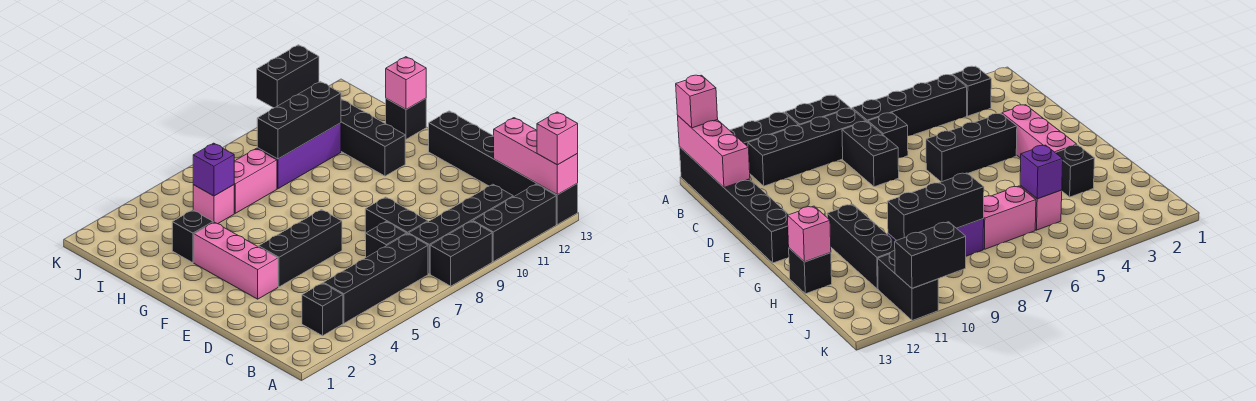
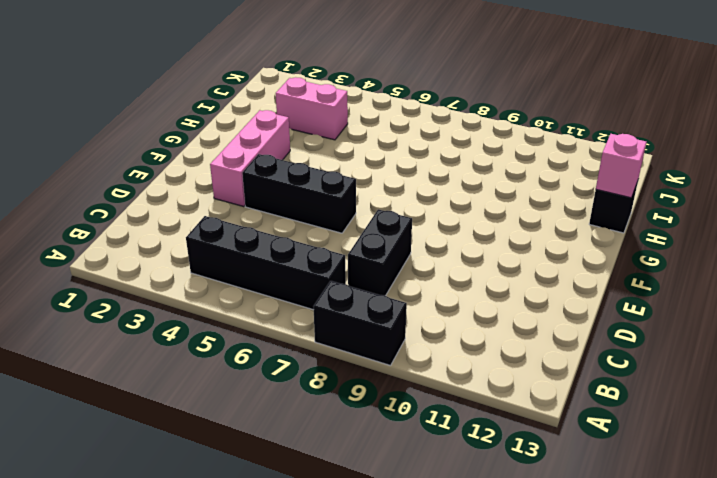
pink 1x2 brick [276,77,348,140] -> pink 1x2 brick moved to [234,148,277,213]
none -> black 1x3 brick [473,184,556,261]
none -> black 1x6 brick [429,111,578,224]
none -> black 1x1 brick [302,283,343,336]

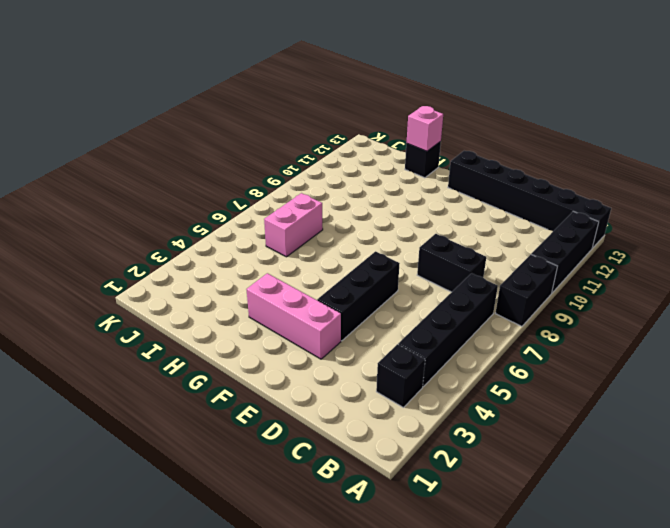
none -> black 1x4 brick [409,184,513,274]
none -> black 1x1 brick [366,222,407,257]
none -> black 1x3 brick [341,99,405,176]

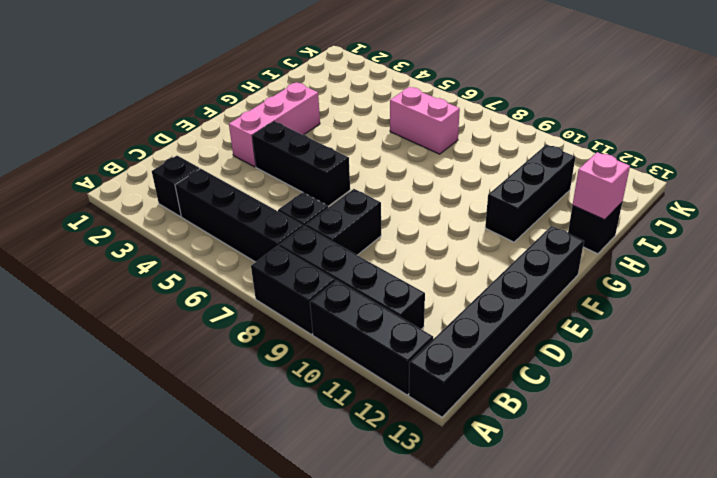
none -> black 1x1 brick [172,210,213,263]
none -> pink 1x1 brick [193,185,234,224]
none -> purple 1x3 brick [257,123,341,189]

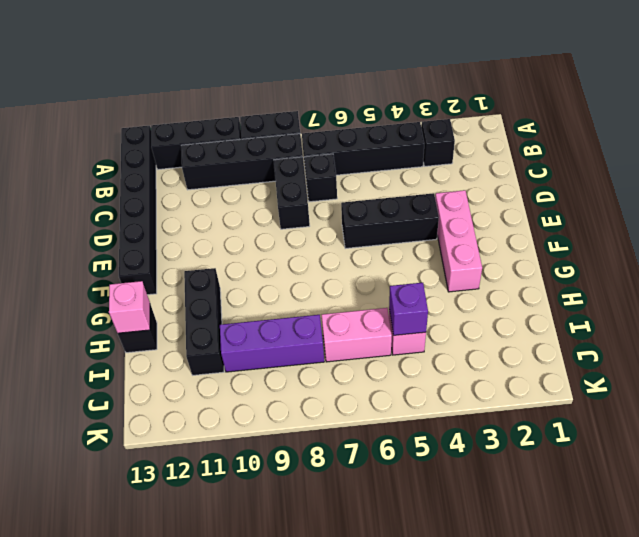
none -> black 1x1 brick [172,210,213,263]
none -> black 1x2 brick [878,250,938,321]
none -> pink 1x3 brick [494,118,578,195]

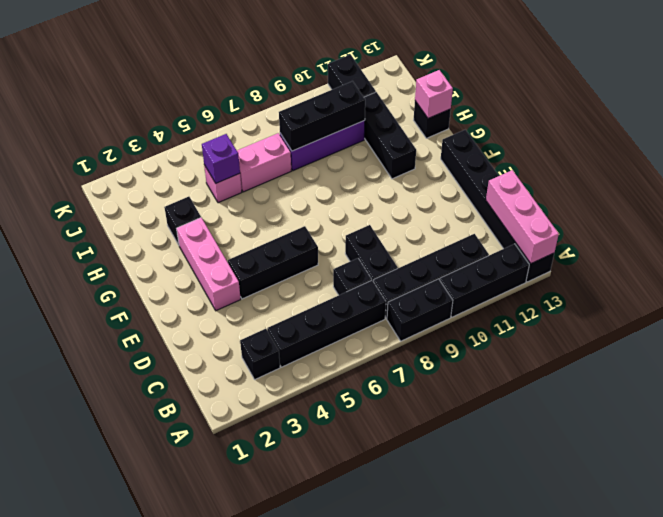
none -> black 1x2 brick [257,45,319,108]
none -> pink 1x1 brick [537,112,578,165]

